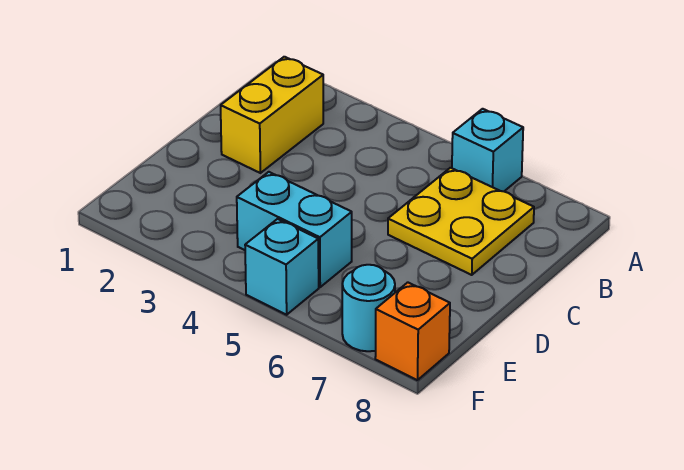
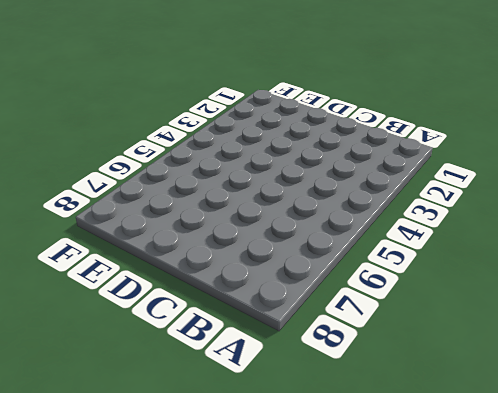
none -> cyan 1x1 brick [452,109,523,191]
none -> yellow 1x2 brick [221,57,323,173]

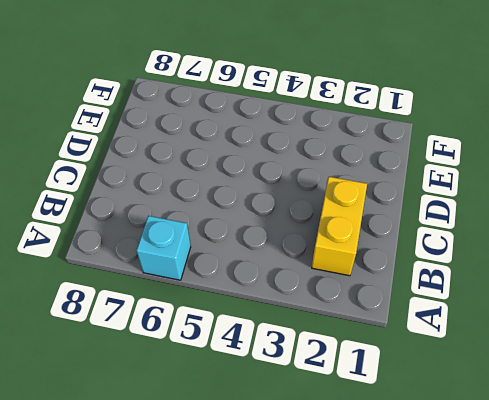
none -> yellow 2x2 plate [388,168,534,275]
none -> cyan 1x2 brick [237,172,352,287]

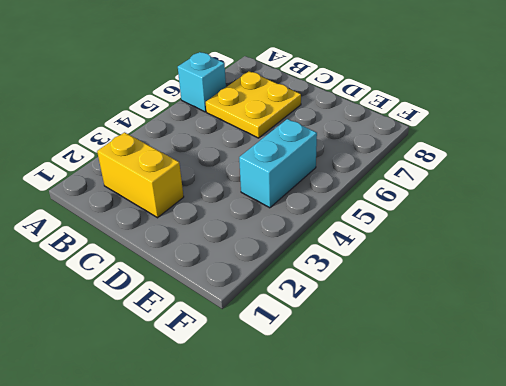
none -> cyan 1x1 brick [245,219,319,315]
none -> cyan 1x1 round brick [342,265,395,351]

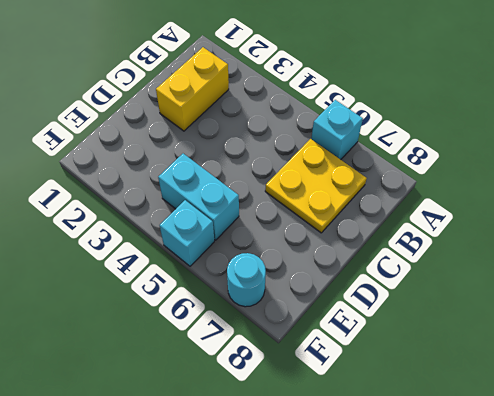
none -> orange 1x1 brick [375,282,450,380]

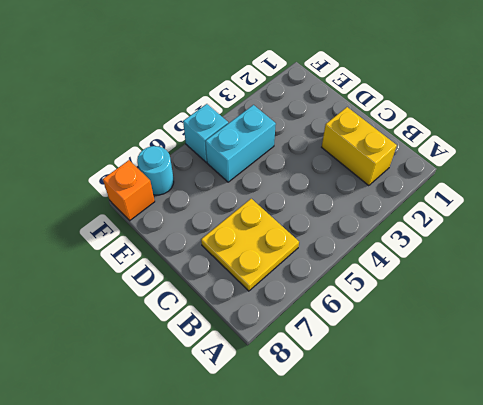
none -> cyan 1x1 brick [452,109,523,191]

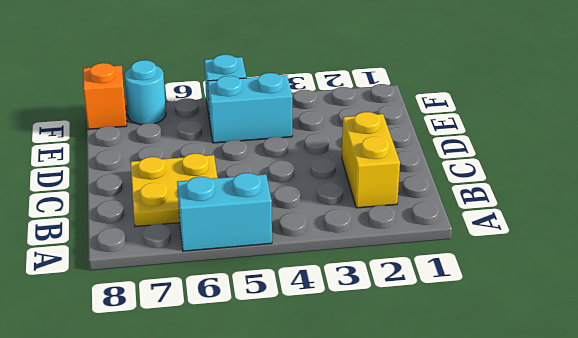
cyan 1x2 brick [177,173,272,251] -> cyan 1x1 brick [452,109,523,191]

